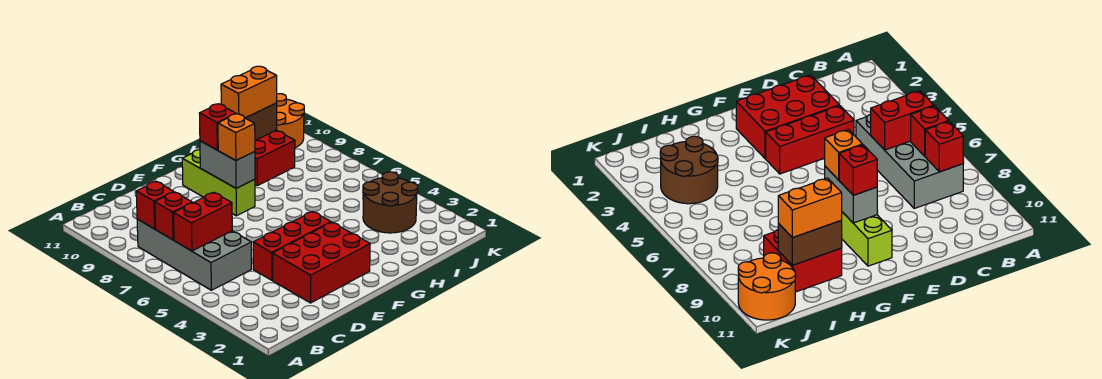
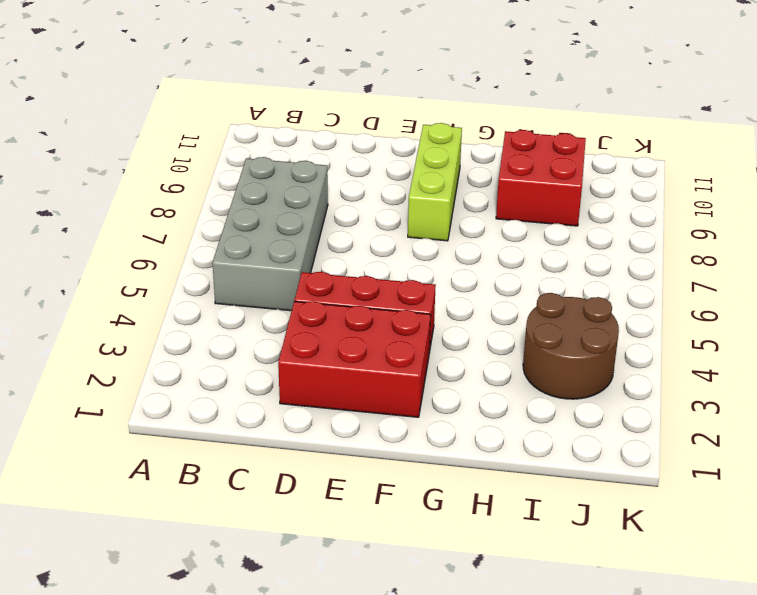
none -> orange 2x2 round brick [277,94,304,148]
none -> red 1x2 brick [174,193,232,251]
none -> red 1x1 brick [155,192,192,240]

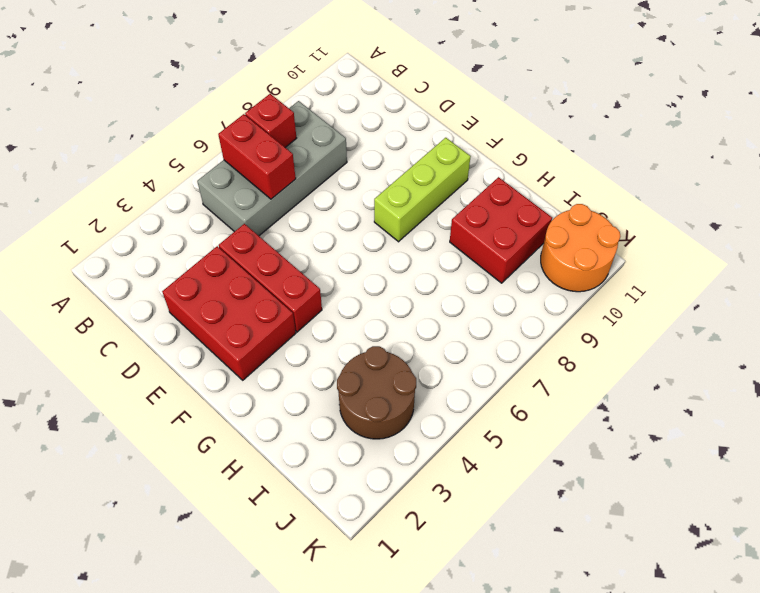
none -> red 1x1 brick [136,181,173,229]
none -> grey 1x2 brick [200,141,255,188]
none -> brown 1x2 brick [246,103,277,141]

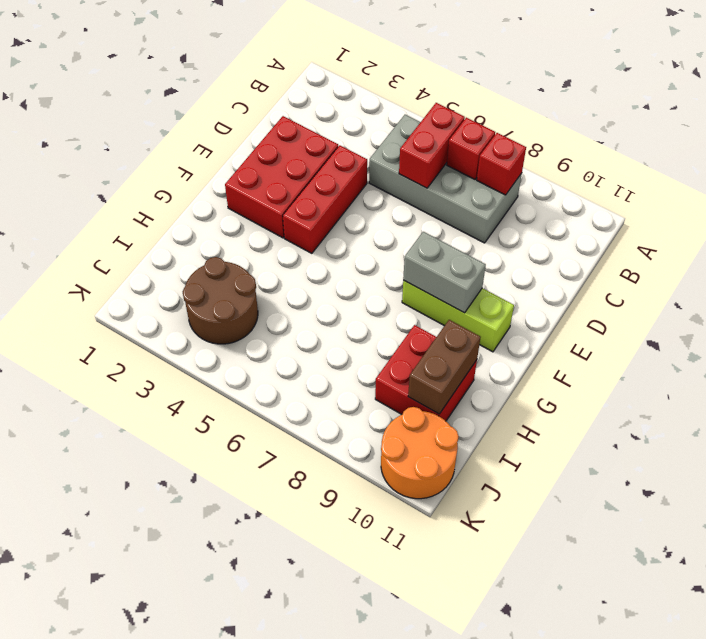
none -> orange 1x1 brick [218,114,255,160]
none -> red 1x1 brick [199,104,236,150]
none -> orange 1x2 brick [221,66,277,118]

